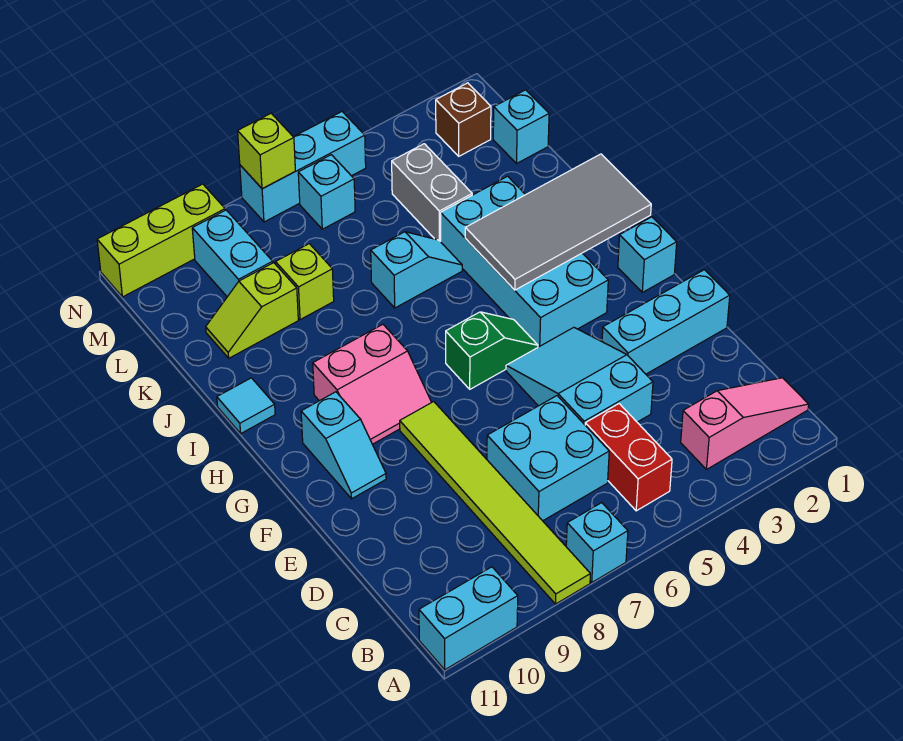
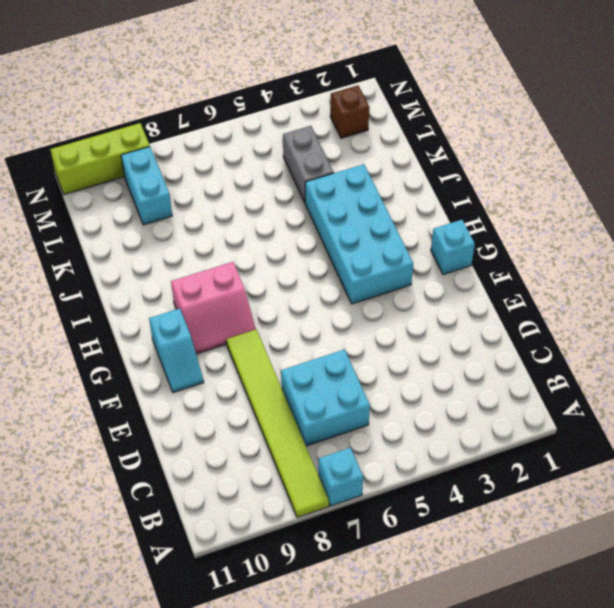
none -> cyan 1x2 brick [419,567,518,670]
none -> pink 1x3 slope [681,378,809,470]
none -> red 1x2 brick [585,404,672,511]

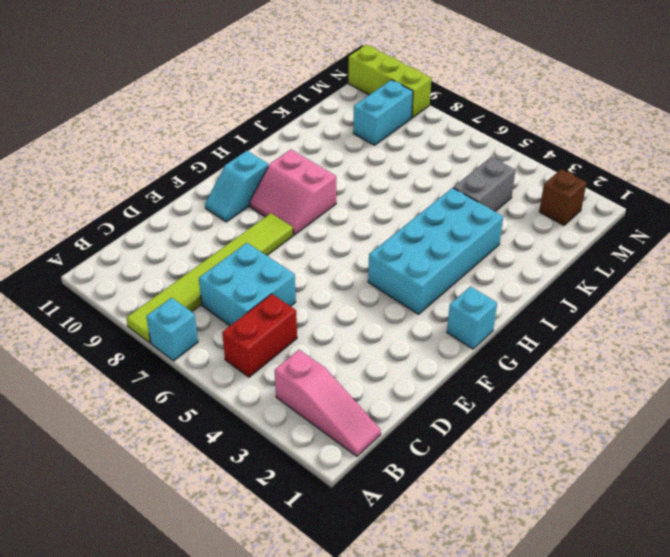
none -> cyan 1x2 brick [419,567,518,670]
none -> cyan 2x3 slope [506,327,653,425]
none -> cyan 1x3 brick [602,270,730,374]

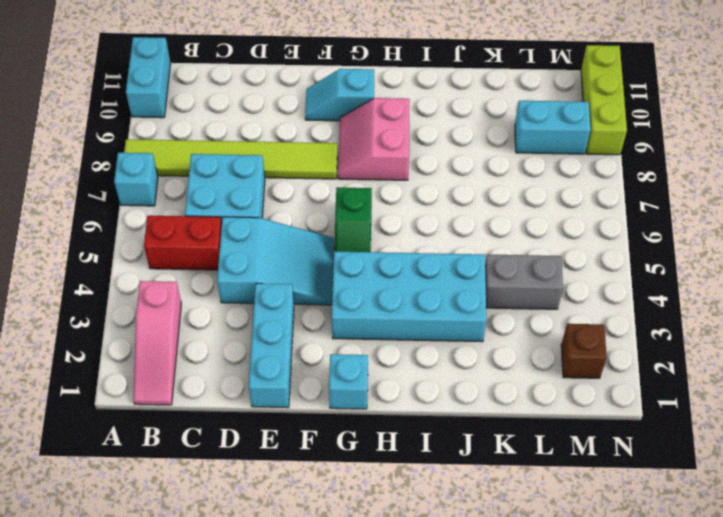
none -> cyan 1x1 tile [217,378,275,433]
none -> cyan 1x2 slope [371,232,462,308]
none -> lime 1x1 brick [276,244,334,320]

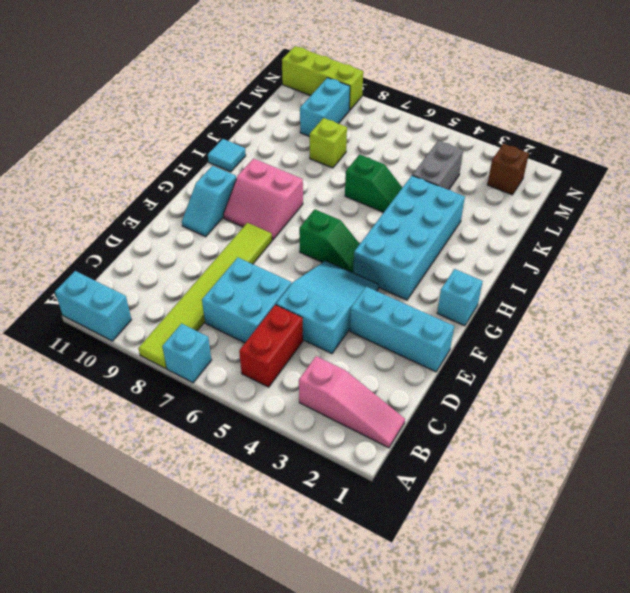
green 1x2 slope [345,155,402,212] -> cyan 1x2 slope [371,232,462,308]
none -> lime 1x2 slope [206,263,298,358]
none -> cyan 1x1 brick [493,90,549,163]
none -> cyan 1x1 brick [298,155,355,229]

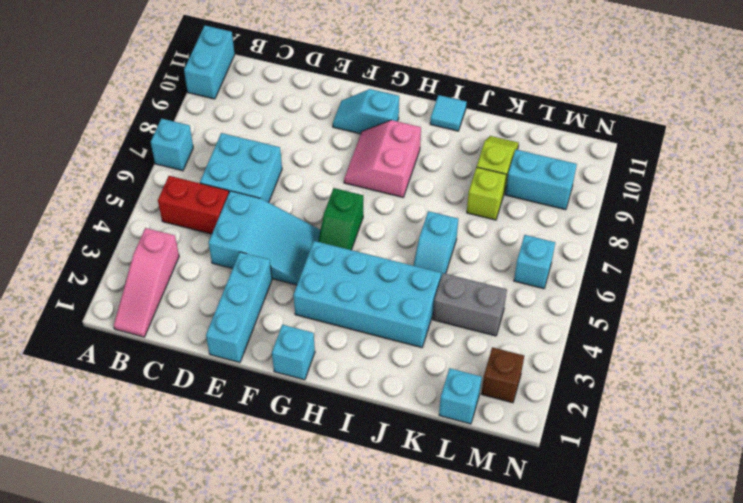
none -> lime 1x6 tile [400,402,590,604]
none -> cyan 1x3 brick [240,112,366,222]
none -> lime 1x3 brick [97,184,225,297]

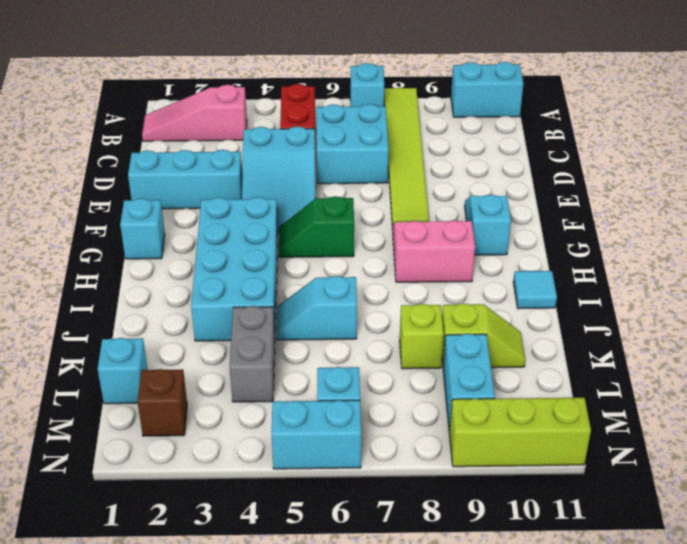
cyan 1x2 brick [272,400,361,469] -> cyan 1x3 brick [240,112,366,222]
none -> grey 2x4 tile [465,154,651,290]
none -> lime 1x1 brick [238,113,295,189]

